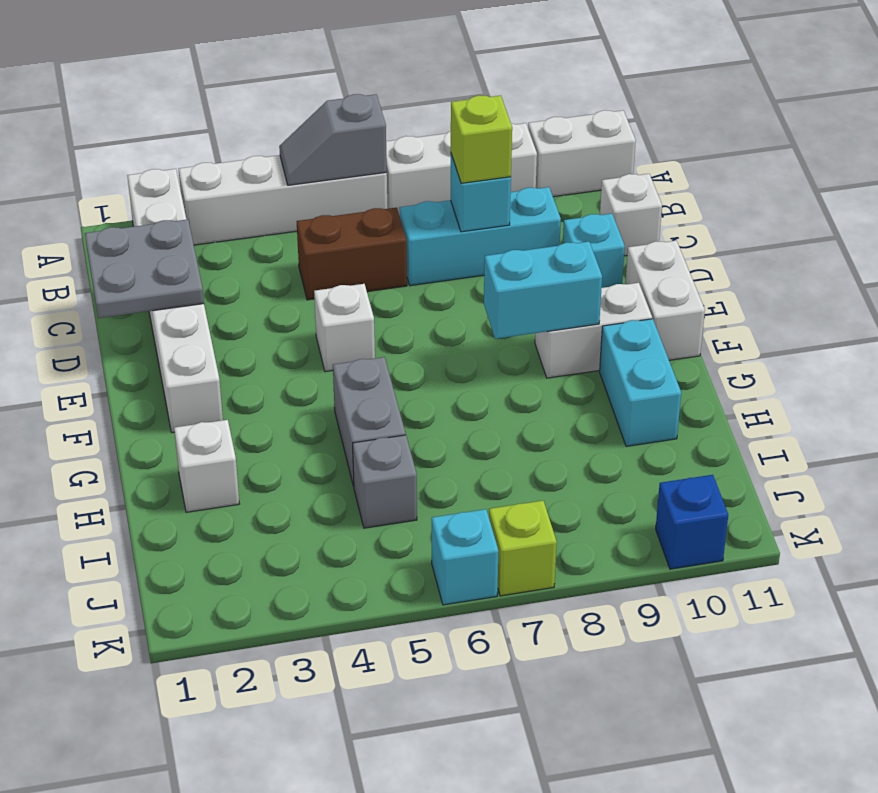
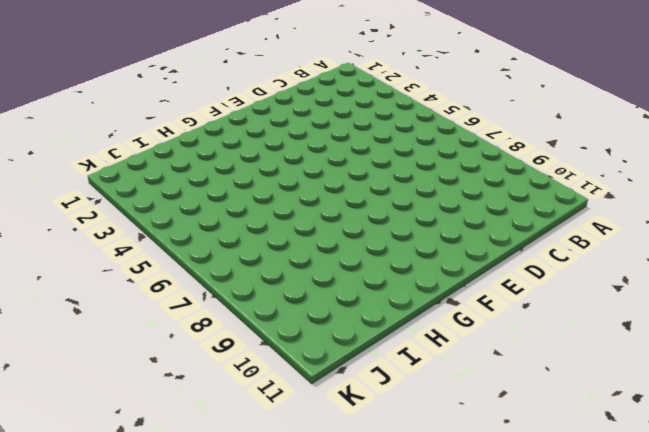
none -> white 1x6 brick [127,169,223,433]
none -> white 1x4 brick [179,155,387,245]
none -> white 1x3 brick [386,123,537,216]

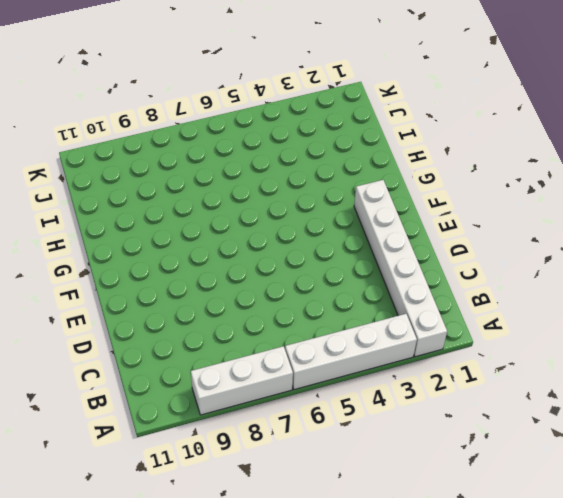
none -> white 1x2 brick [528,110,636,197]
none -> brown 1x2 brick [297,208,407,300]
none -> cyan 1x3 brick [399,187,561,286]

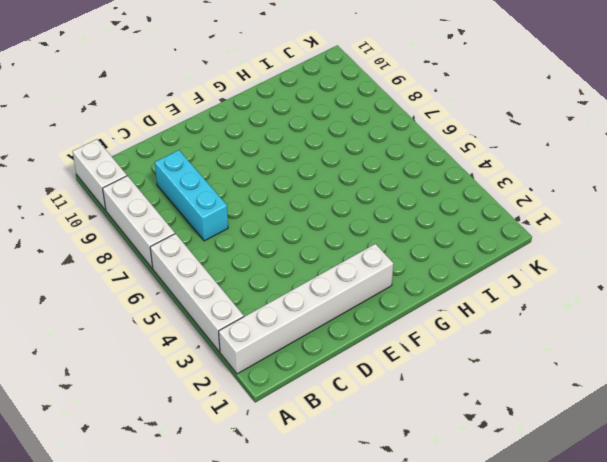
none -> brown 1x2 brick [297,208,407,300]
none -> white 1x1 brick [600,174,662,256]
none -> cyan 1x1 brick [563,214,625,288]

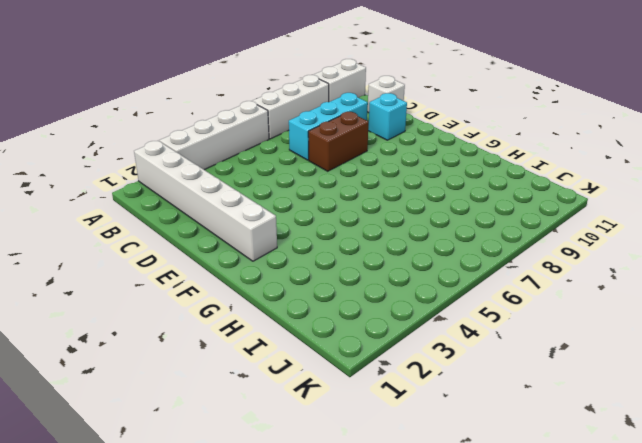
brown 1x2 brick [308,112,369,171] -> brown 1x2 brick moved to [297,208,407,300]
none -> white 1x1 brick [314,284,375,372]
none -> white 1x2 brick [625,241,705,360]
none -> white 1x2 brick [535,283,652,378]

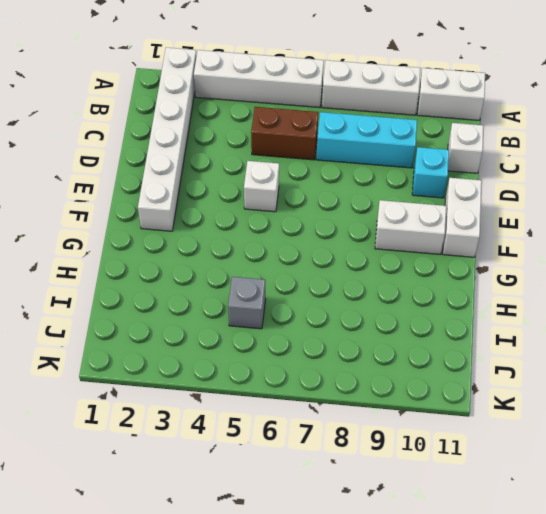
none -> grey 1x2 brick [333,357,406,487]
none -> cyan 1x2 brick [600,319,681,446]
none -> white 1x1 brick [174,420,239,512]

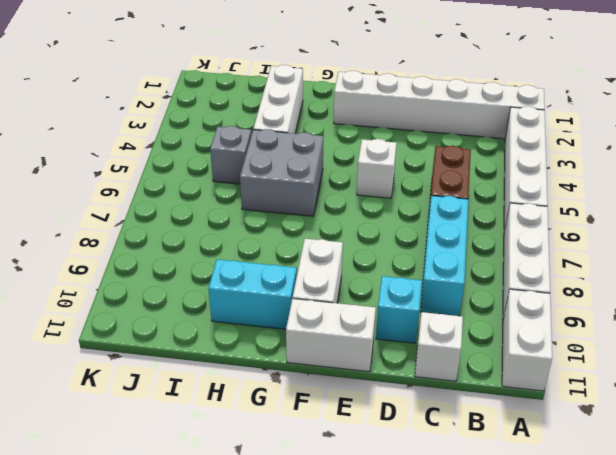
grey 2x2 brick [240,129,323,216] -> grey 1x2 brick [333,357,406,487]
white 1x3 brick [253,65,303,133] -> white 1x1 brick [174,420,239,512]
none -> cyan 1x1 brick [432,509,498,605]
none -> lime 1x1 brick [489,501,557,596]
none -> blue 1x1 brick [656,475,728,569]

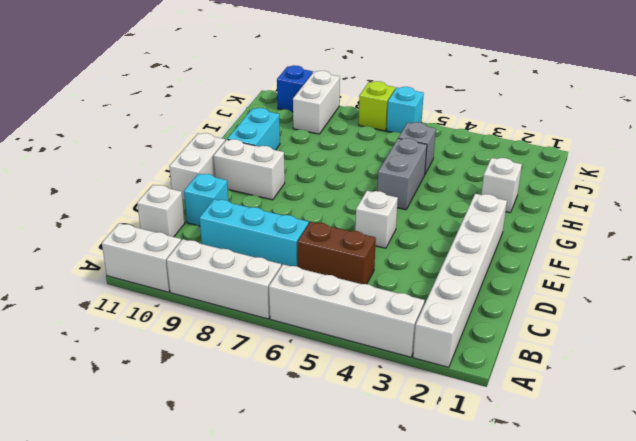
white 1x2 brick [293,71,340,134] -> none
none -> grey 1x2 slope [279,94,387,185]
none -> grey 2x2 plate [85,219,204,318]
none -> cyan 1x1 brick [451,154,511,232]

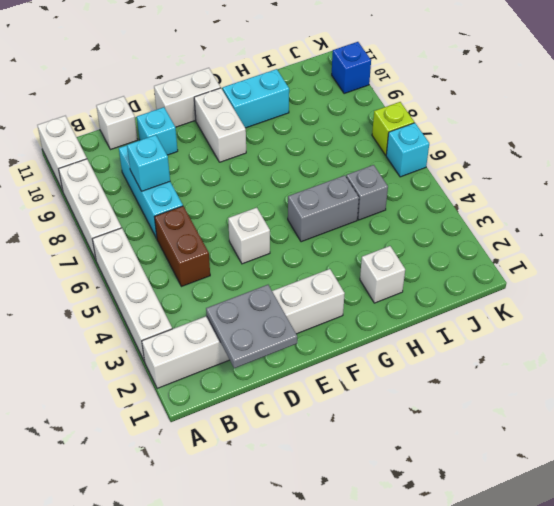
none -> grey 1x2 slope [279,94,387,185]
none -> cyan 1x2 brick [484,242,602,339]
none -> lime 1x1 brick [451,95,512,183]

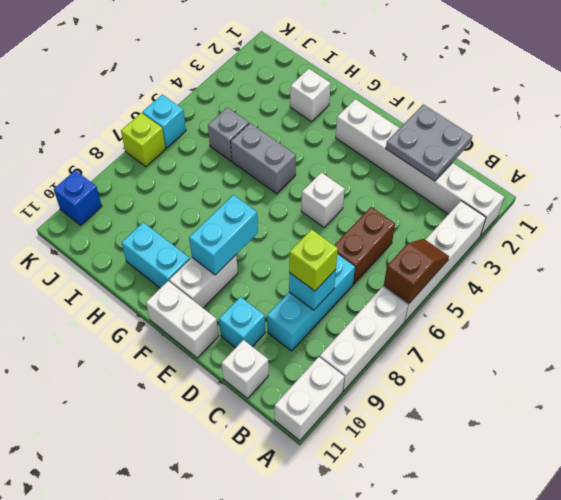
brown 1x2 slope [384,239,449,303] -> grey 1x2 slope [279,94,387,185]

